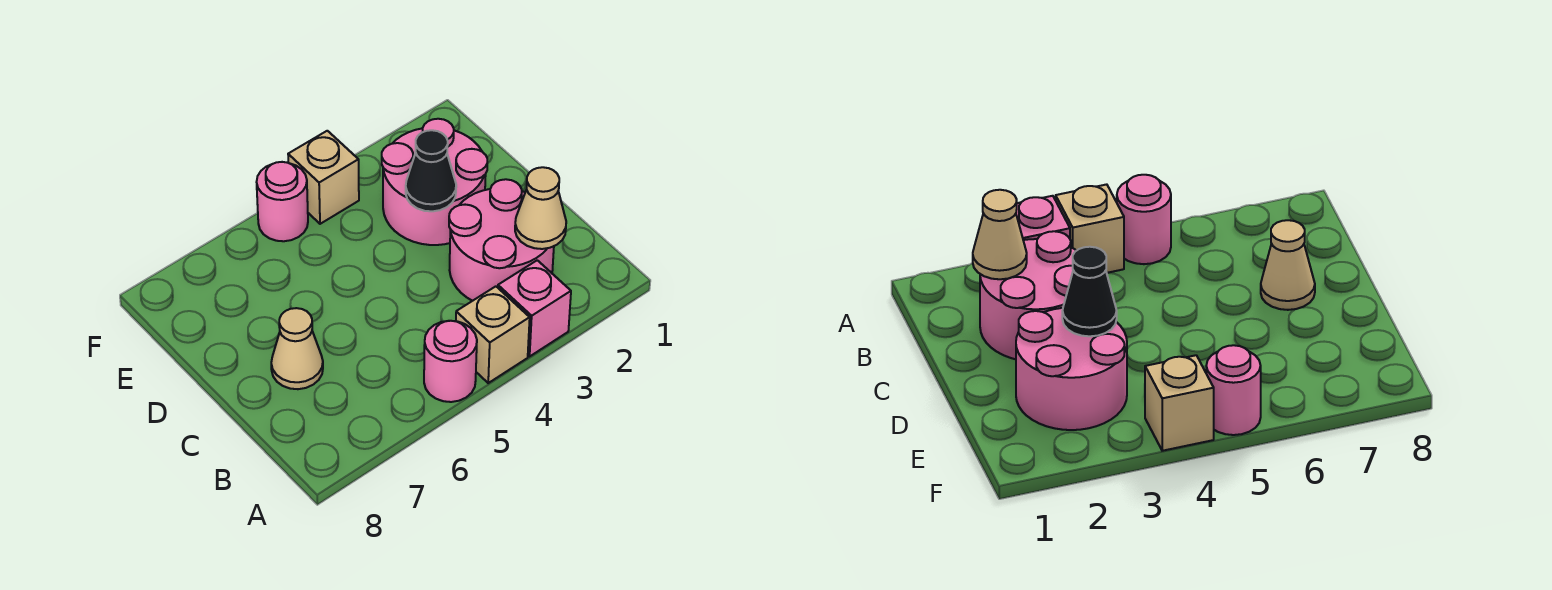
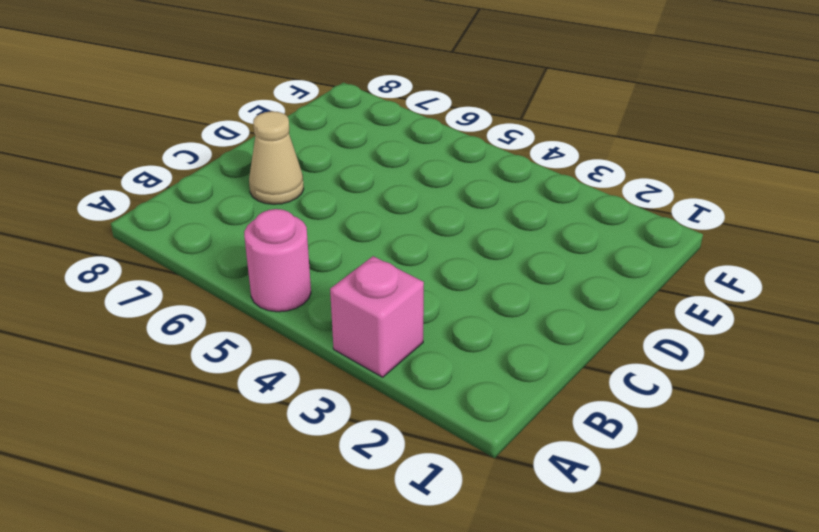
none -> tan 1x1 brick [456,286,530,383]
none -> pink 2x2 round brick [449,179,554,301]

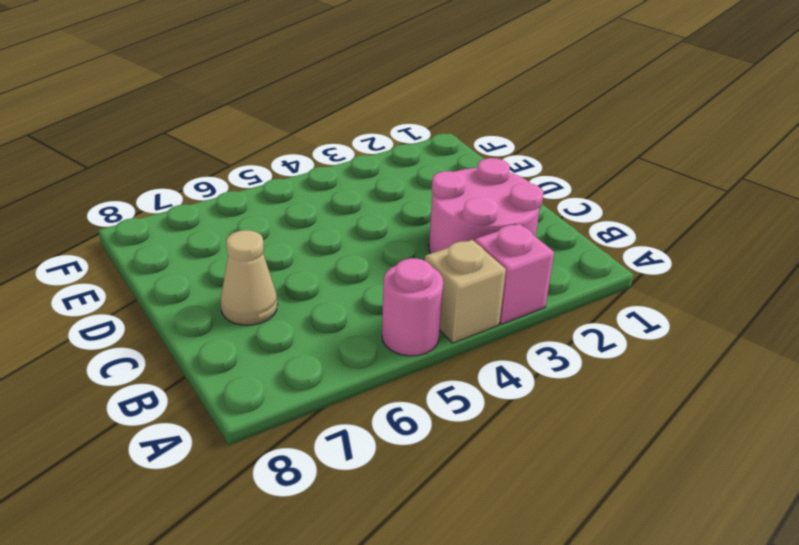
none -> pink 2x2 round brick [382,119,487,245]
none -> tan 1x1 brick [288,131,359,224]

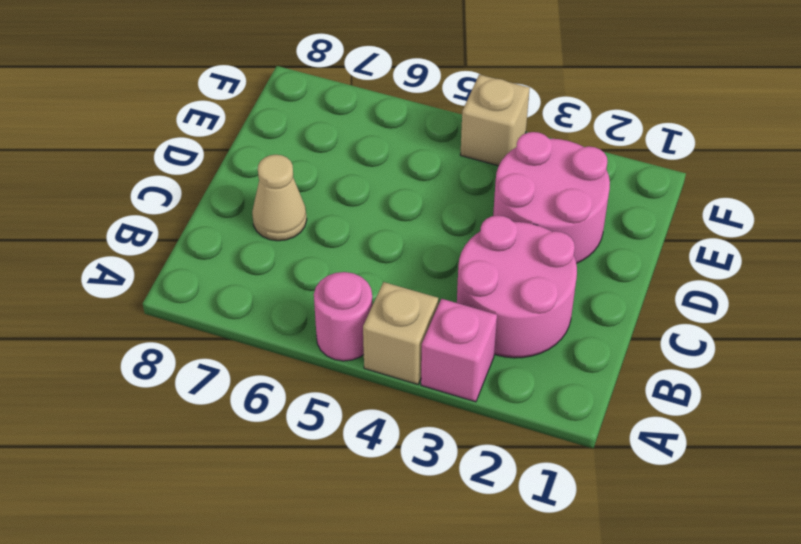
none -> pink 1x1 round brick [257,162,308,241]
none -> tan 1x1 cone [515,167,566,249]

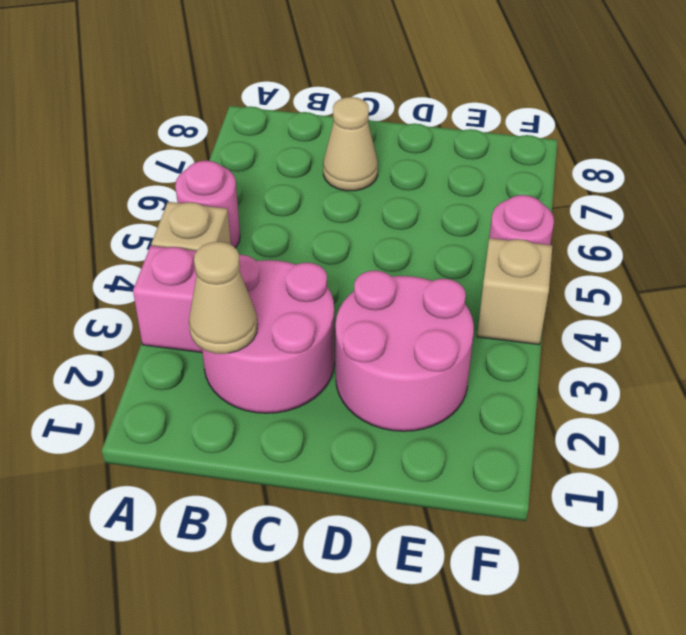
none -> black 1x1 cone [406,130,456,211]

